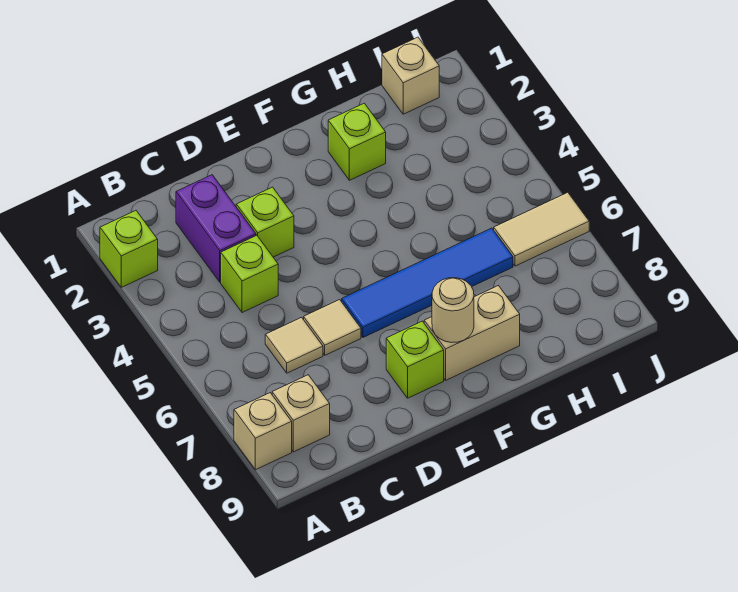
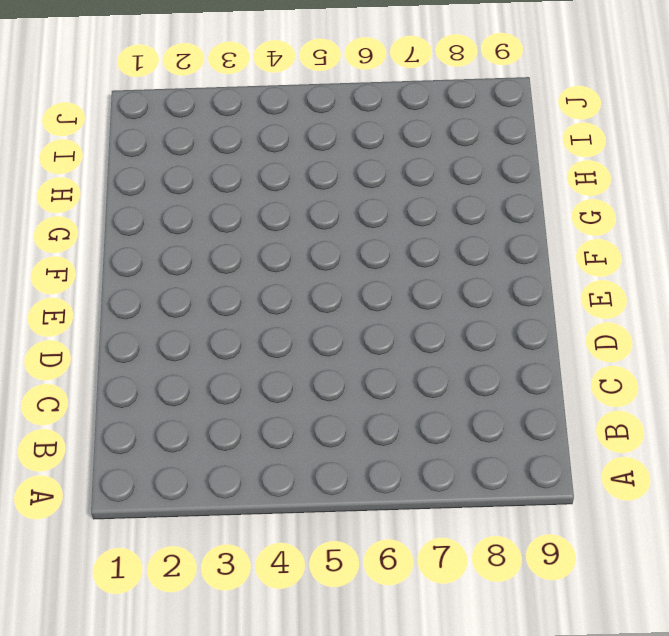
none -> lime 1x1 brick [100,211,158,287]
none -> tan 1x1 brick [234,393,292,470]
none -> tan 1x1 brick [272,375,330,452]

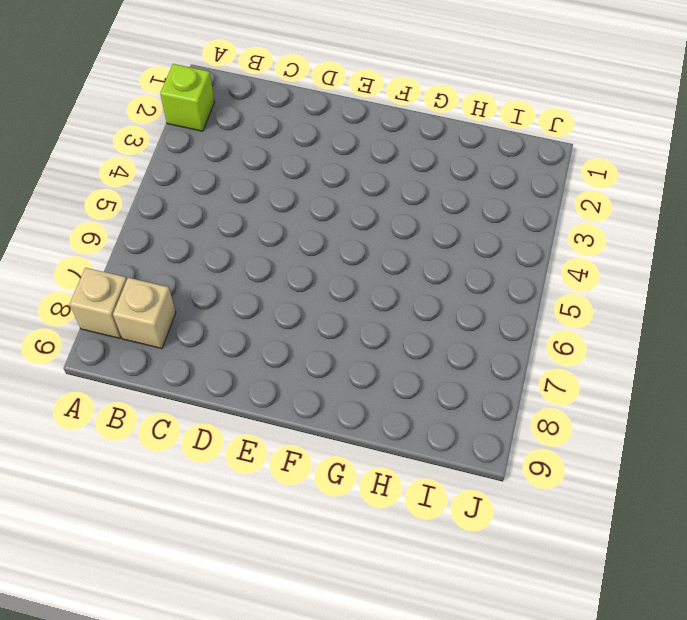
none -> purple 1x2 brick [176,175,256,282]
none -> lime 1x1 brick [221,235,278,313]
none -> tan 1x1 tile [265,317,323,373]

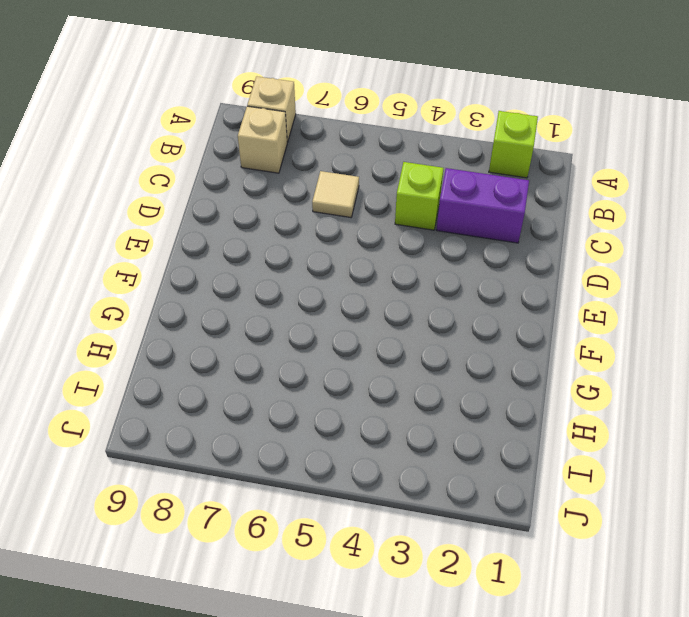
none -> lime 1x1 brick [236,187,294,257]
none -> tan 1x1 tile [304,300,361,355]
none -> blue 1x4 tile [342,228,513,337]

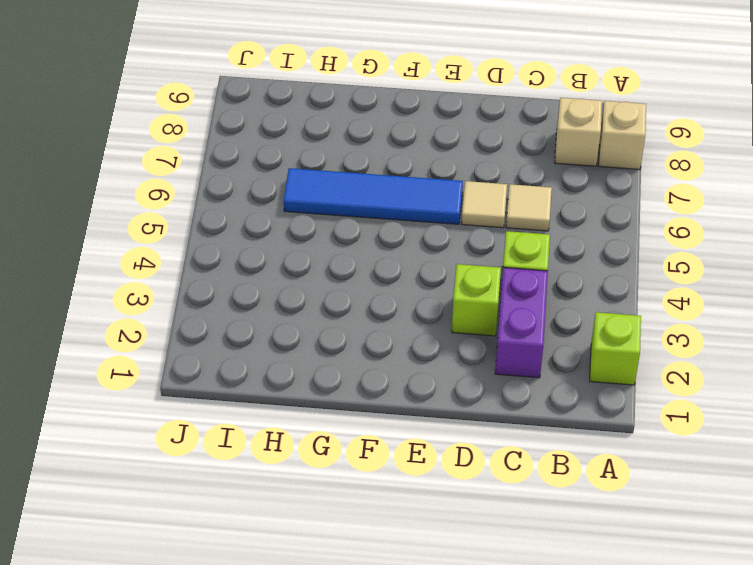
none -> lime 1x1 brick [386,321,444,398]
none -> tan 1x2 brick [424,286,520,380]
none -> lime 1x1 brick [328,103,386,180]

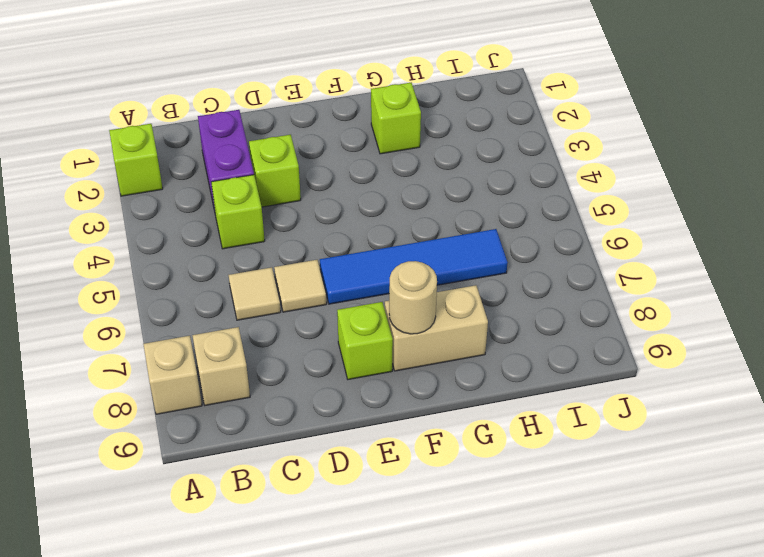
none -> tan 1x1 brick [382,37,439,114]
none -> tan 1x2 tile [494,192,589,266]

